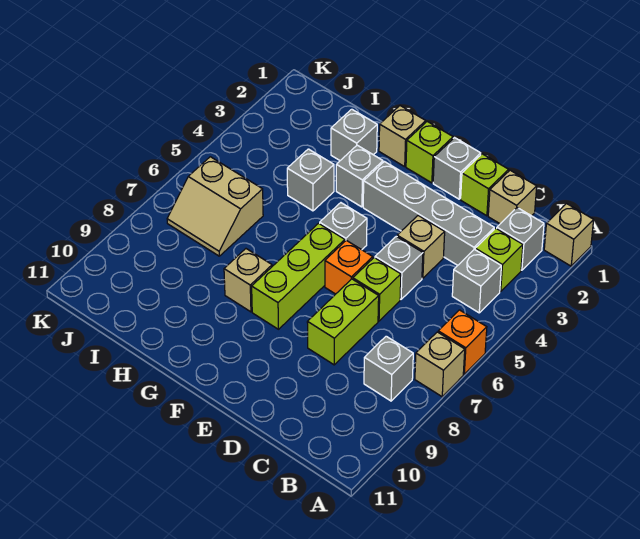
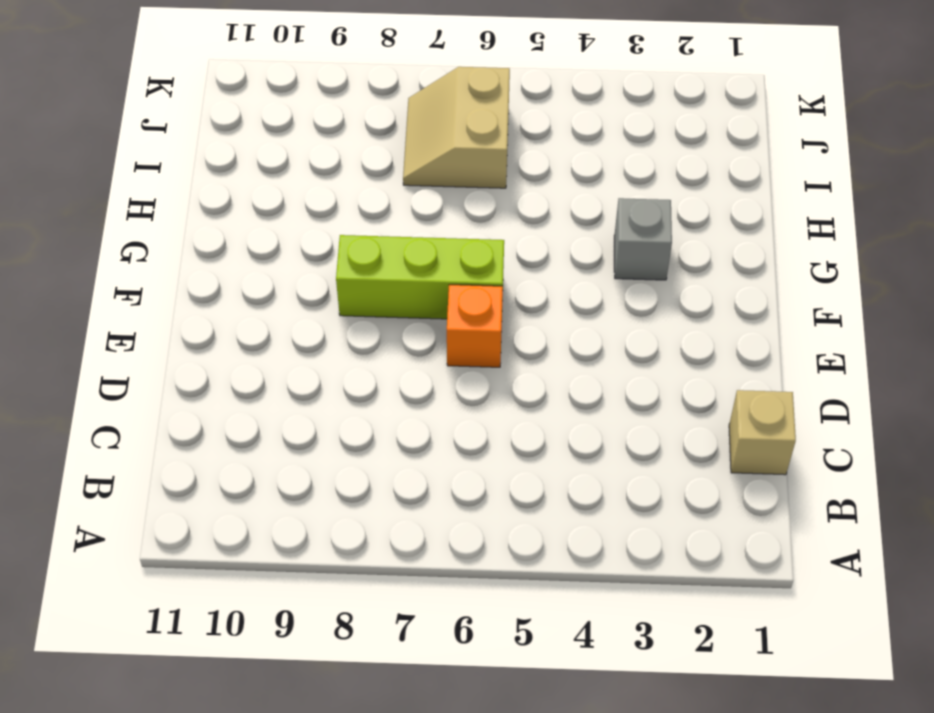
none -> tan 1x1 brick [544,204,594,266]
none -> orange 1x1 brick [438,310,487,374]
none -> tan 1x1 brick [415,332,465,397]

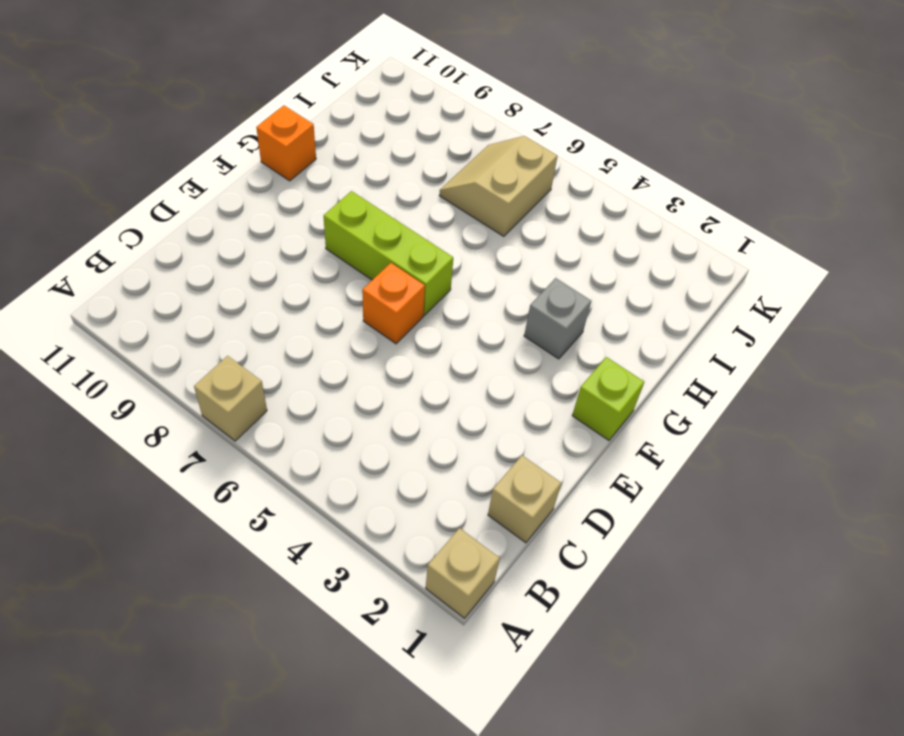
orange 1x1 brick [256,106,316,181] -> orange 1x1 brick moved to [438,310,487,374]
none -> grey 1x1 brick [497,208,544,270]
none -> lime 1x1 brick [475,228,523,291]
none -> grey 1x1 brick [452,249,501,313]

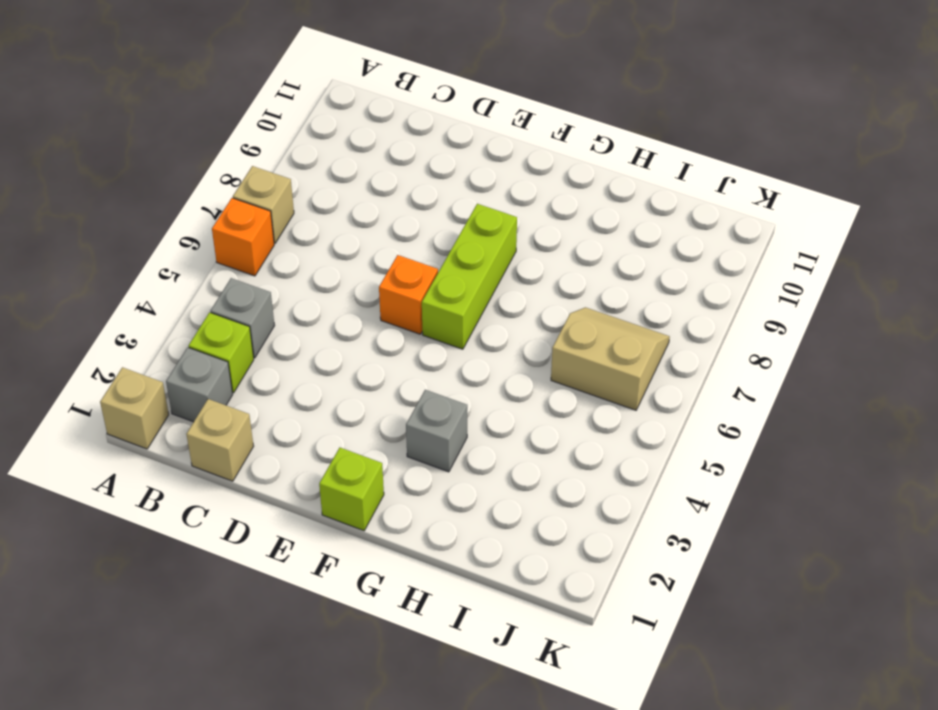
none -> grey 1x1 brick [364,336,413,401]
none -> grey 1x4 brick [363,162,494,265]
none -> lime 1x1 brick [461,154,509,216]

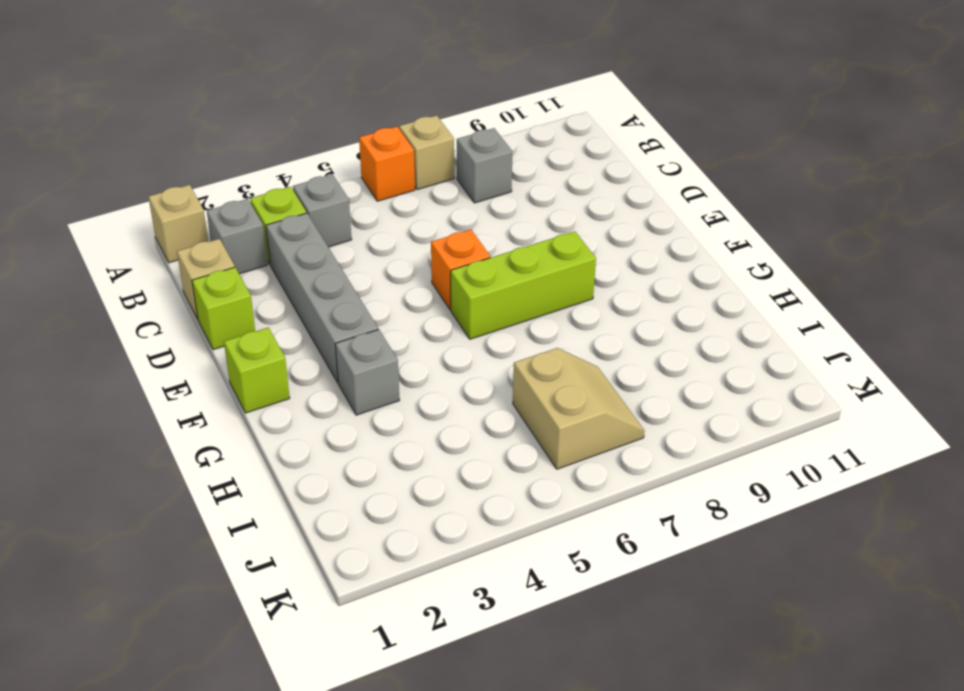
none -> tan 1x1 brick [397,216,445,278]
none -> grey 1x1 brick [375,236,423,299]
none -> lime 1x1 brick [353,258,401,321]

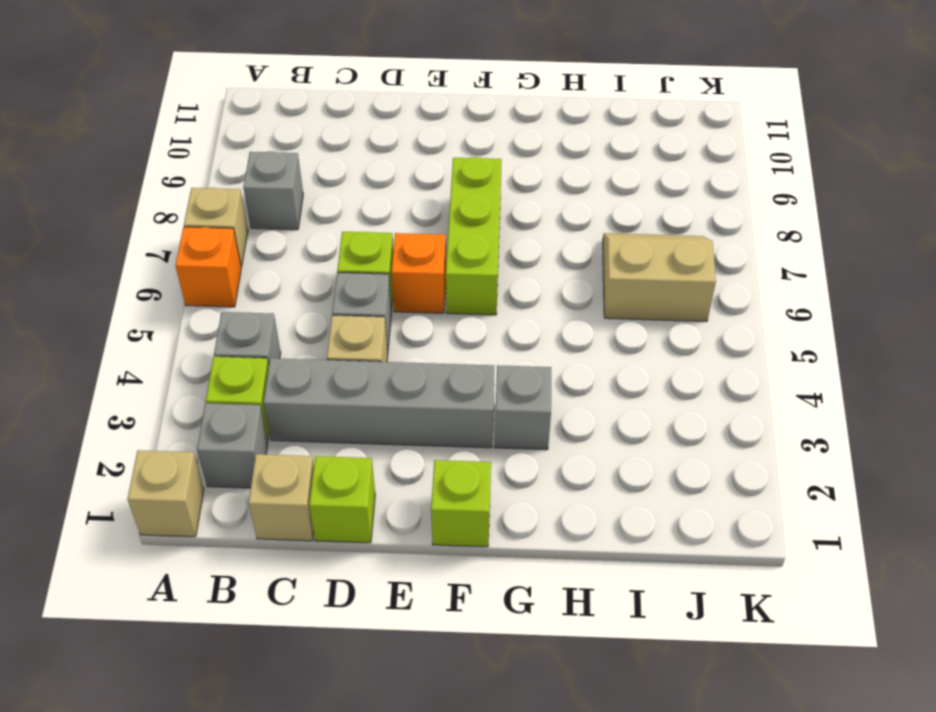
none -> lime 1x2 brick [307,279,379,365]
none -> grey 1x1 brick [433,138,481,199]
none -> grey 1x1 brick [320,203,367,250]

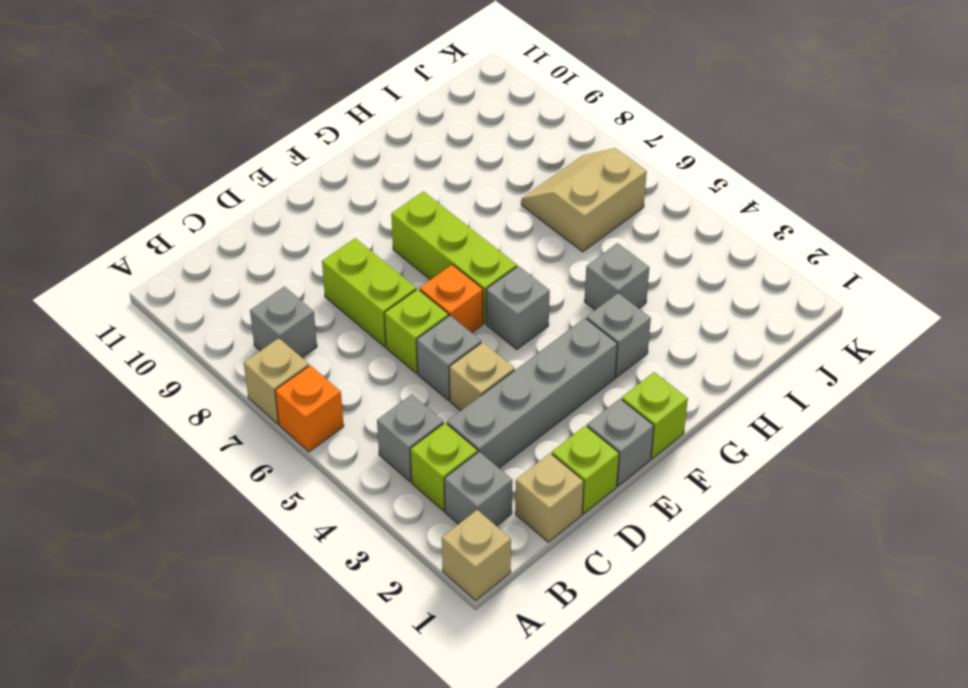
none -> tan 1x1 brick [379,106,426,167]
none -> tan 1x1 brick [224,249,272,312]
none -> grey 1x1 brick [331,109,377,160]

